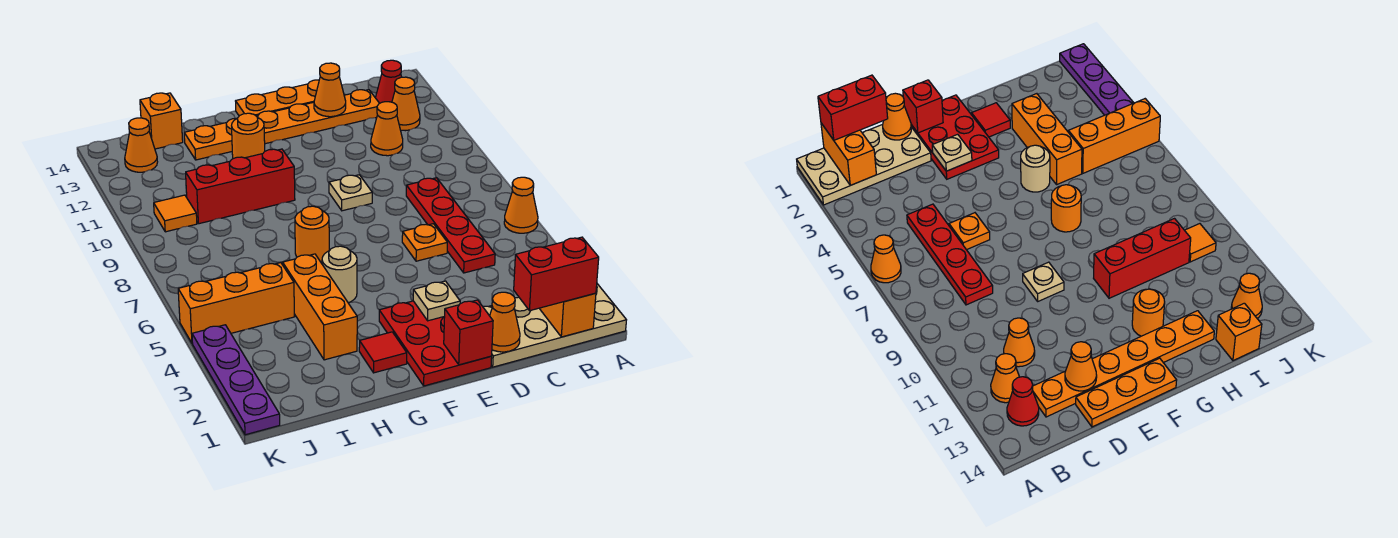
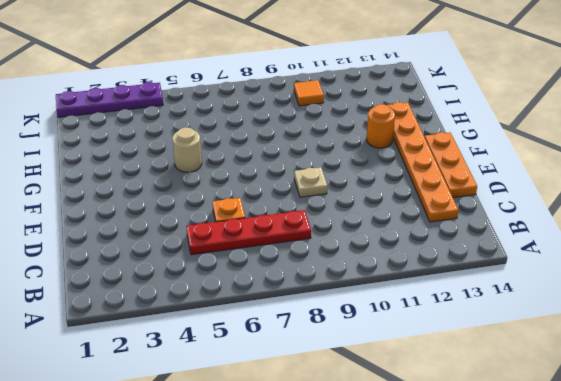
none -> tan 2x4 plate [483,284,626,367]
none -> orange 1x1 cone [504,177,538,233]
none -> orange 1x1 cone [392,77,420,131]

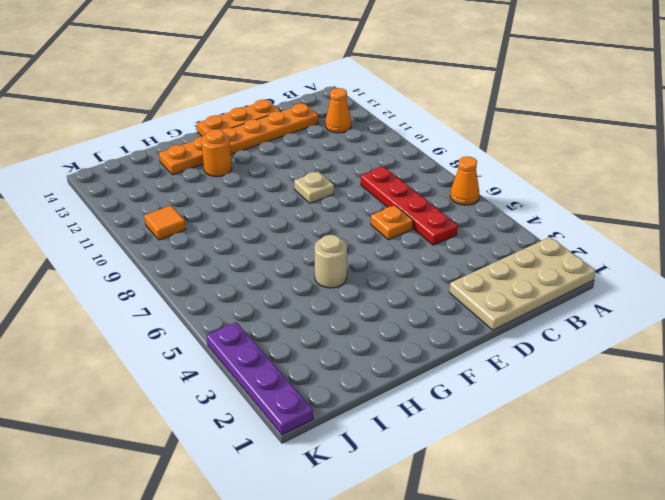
none -> red 1x1 cone [376,60,401,103]
none -> orange 1x1 cone [371,102,403,156]
none -> red 2x3 plate [379,301,492,386]

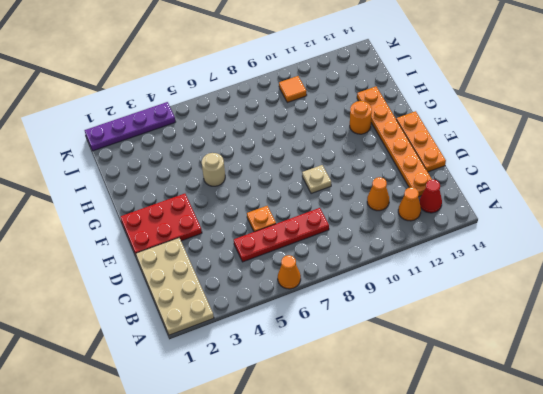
none -> red 1x1 tile [359,332,407,373]
none -> orange 1x1 round brick [295,206,329,262]
none -> red 1x3 brick [186,149,295,224]

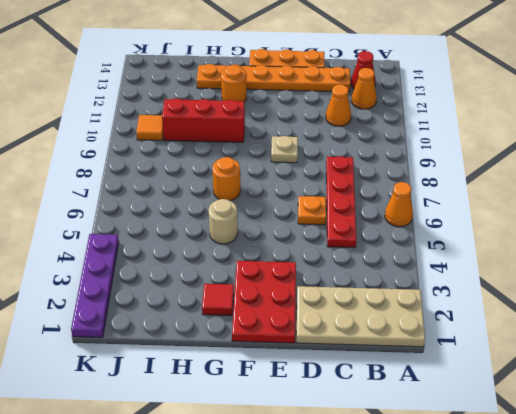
none -> orange 1x3 brick [283,254,357,360]
none -> orange 1x3 brick [178,263,295,343]
none -> orange 1x1 brick [140,93,183,149]

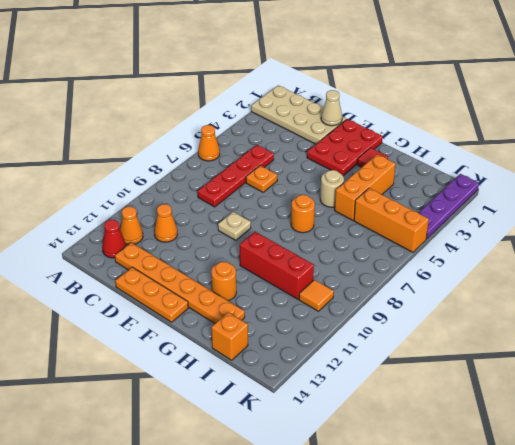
tan 1x1 cone [321,90,342,126] -> orange 1x1 cone [490,292,520,352]
none -> orange 1x1 cone [125,118,157,172]
none -> orange 1x2 brick [539,293,596,337]
none -> orange 1x1 cone [314,63,346,117]

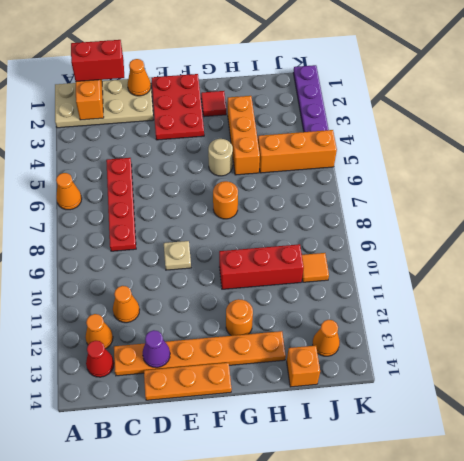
purple 1x1 cone [143,330,170,368] -> orange 1x1 cone [314,63,346,117]
none -> orange 1x1 plate [402,224,447,261]
none -> red 1x1 brick [444,300,493,365]
none -> tan 1x1 plate [413,281,460,321]

